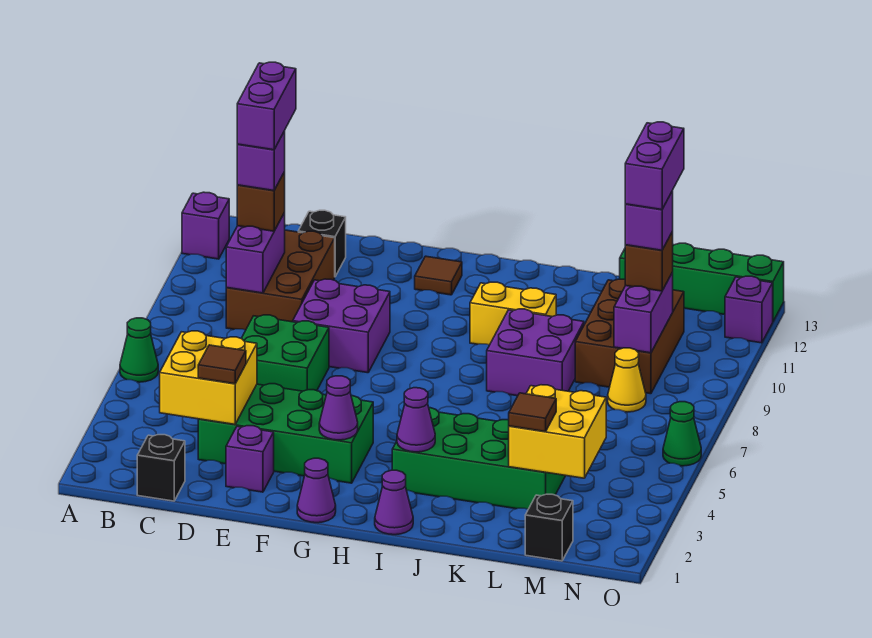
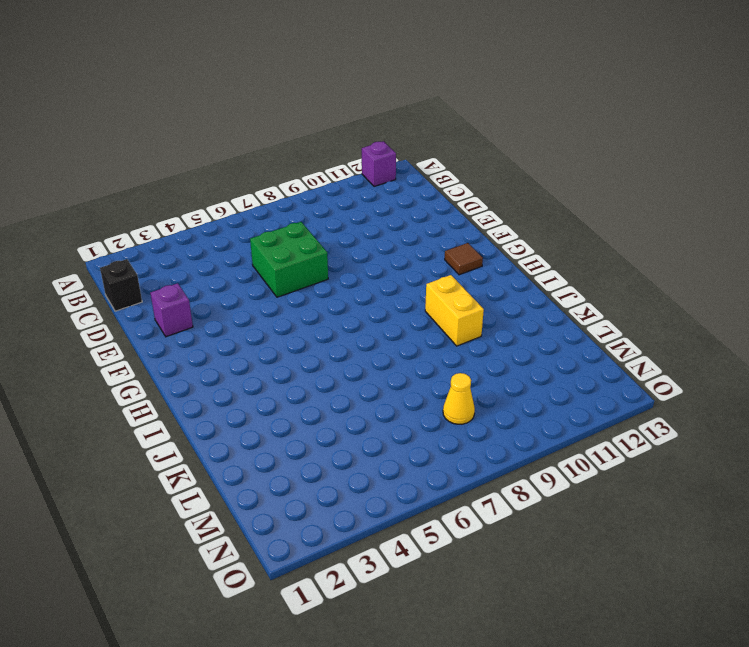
none -> green 1x1 cone [120,318,158,382]
none -> brown 2x3 brick [226,230,335,330]
none -> green 2x4 brick [198,384,373,483]
none -> black 1x1 brick [298,210,346,276]

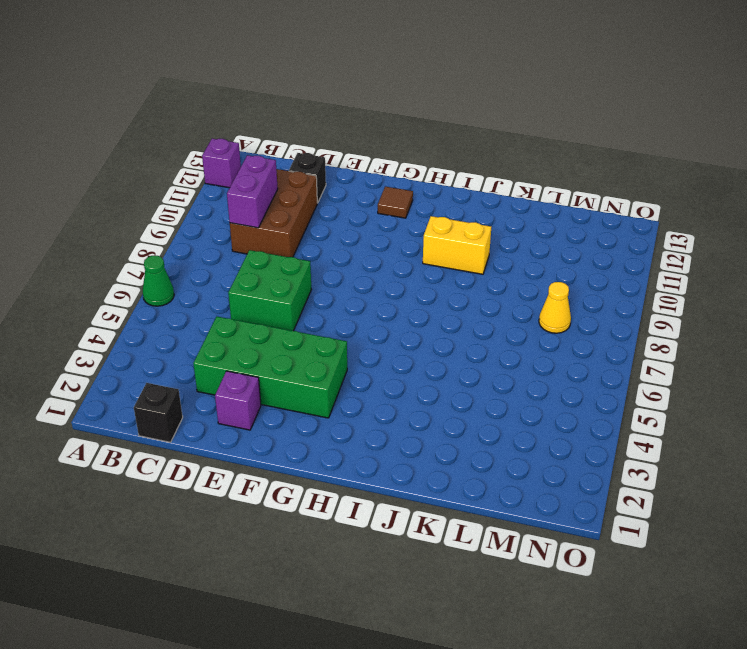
none -> purple 2x2 brick [293,279,390,373]
none -> purple 1x1 cone [297,458,336,523]
none -> purple 1x1 cone [375,470,413,535]
none -> green 2x4 brick [392,408,566,509]

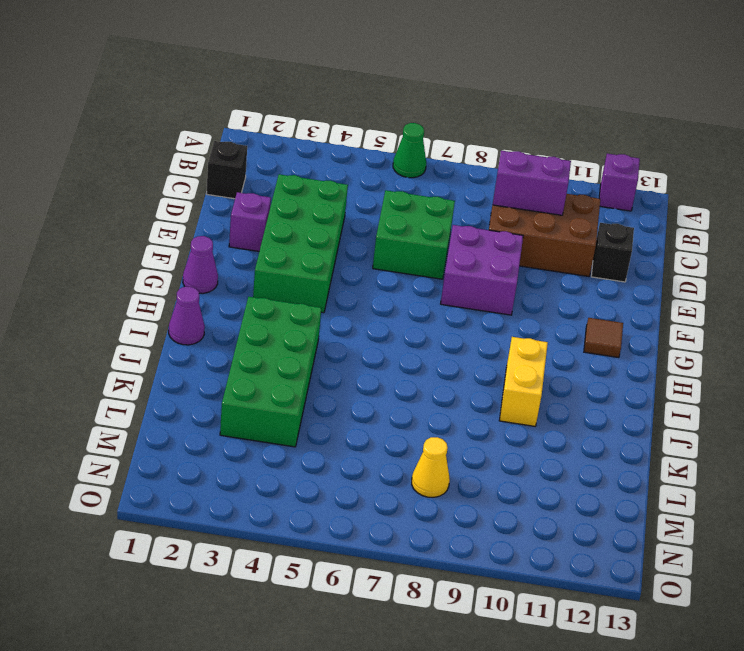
none -> purple 2x2 brick [487,309,584,396]
none -> brown 2x3 brick [575,279,684,394]
none -> green 1x4 brick [620,243,784,321]
none -> black 1x1 brick [525,494,573,561]

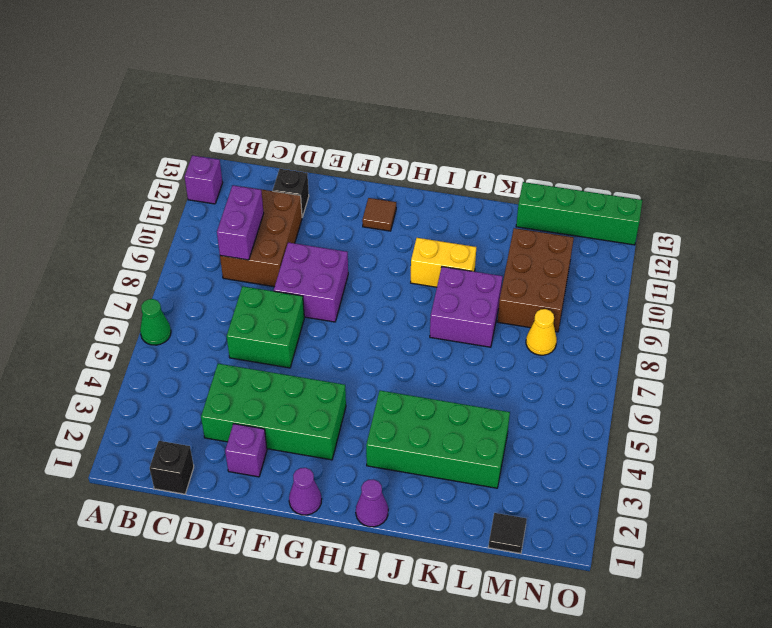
black 1x1 tile [488,513,527,553] -> black 1x1 brick [525,494,573,561]
none -> green 1x1 cone [663,402,701,466]
none -> purple 1x1 brick [725,276,773,343]
none -> yellow 2x2 brick [160,331,257,424]
none -> purple 1x1 cone [319,376,358,440]

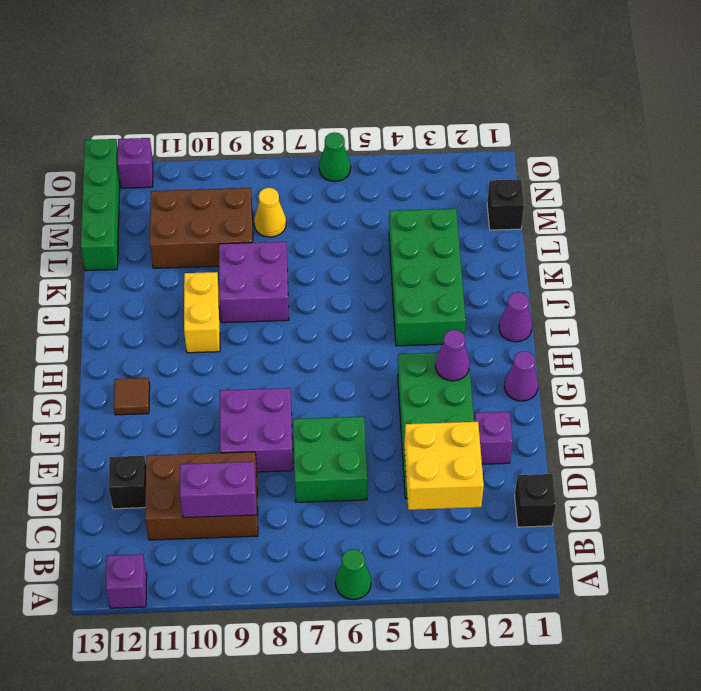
none -> purple 1x1 cone [397,388,435,452]
none -> yellow 2x2 brick [509,385,606,478]
none -> purple 1x2 brick [614,273,673,353]
none -> brown 1x1 brick [237,172,285,231]

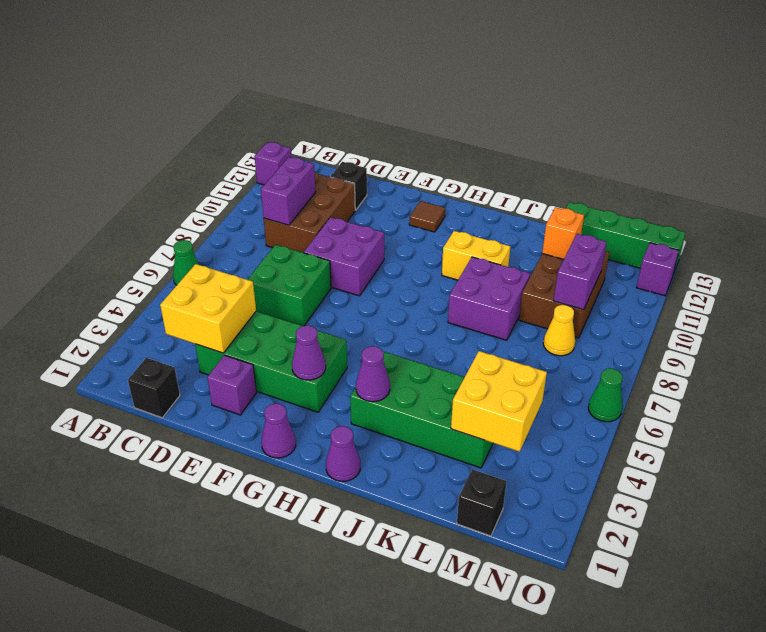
orange 1x1 brick [542,207,584,259] -> none
none -> brown 1x1 brick [237,172,285,231]
none -> brown 1x1 tile [198,345,246,384]
none -> brown 1x1 tile [509,393,556,432]
none -> brown 1x1 brick [625,232,673,291]

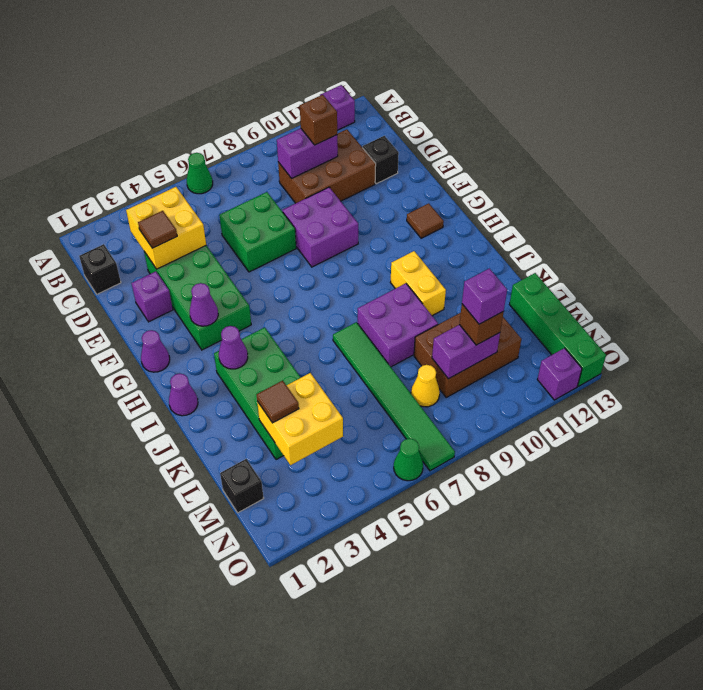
green 1x6 tile [333,322,455,471] -> none
none -> purple 1x1 brick [237,131,285,191]
none -> purple 1x2 brick [237,62,296,150]
none -> purple 1x2 brick [625,122,684,210]

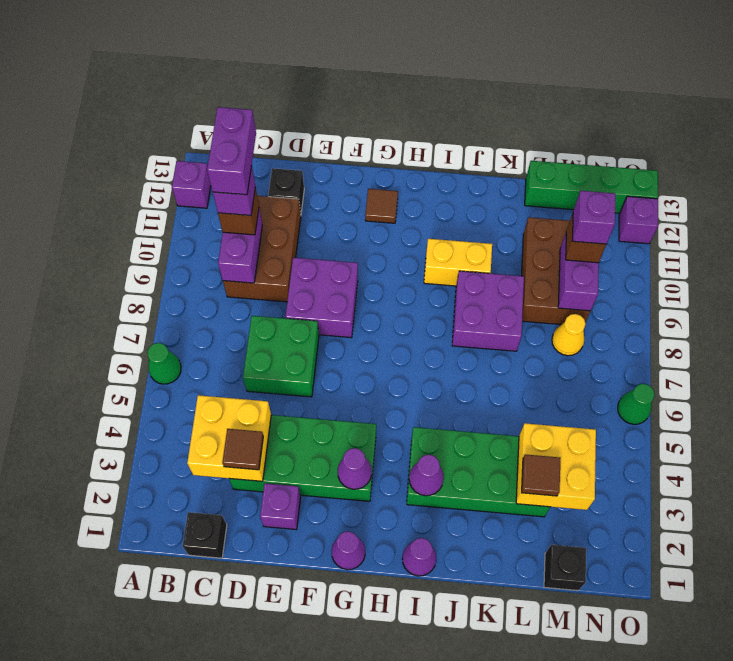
none -> purple 1x2 brick [625,122,684,210]

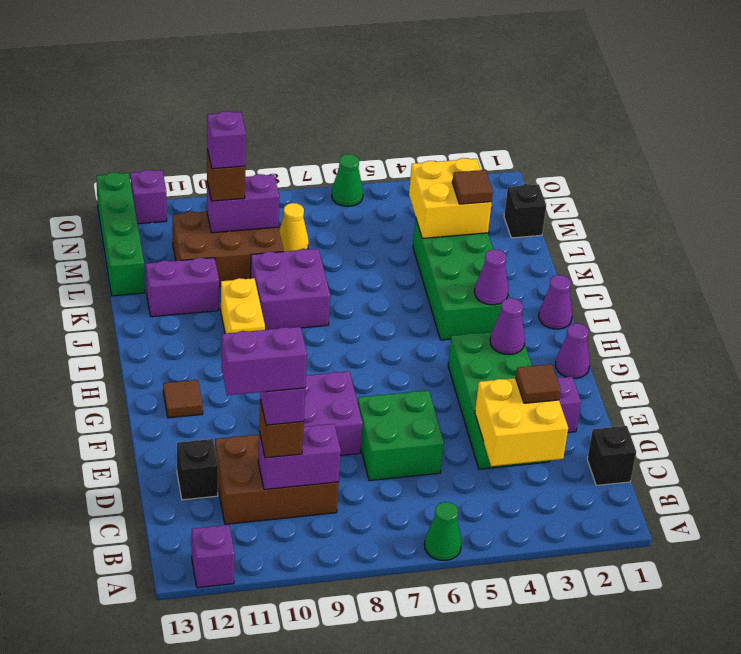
purple 1x2 brick [146,258,219,317] -> purple 1x2 brick moved to [625,122,684,210]

